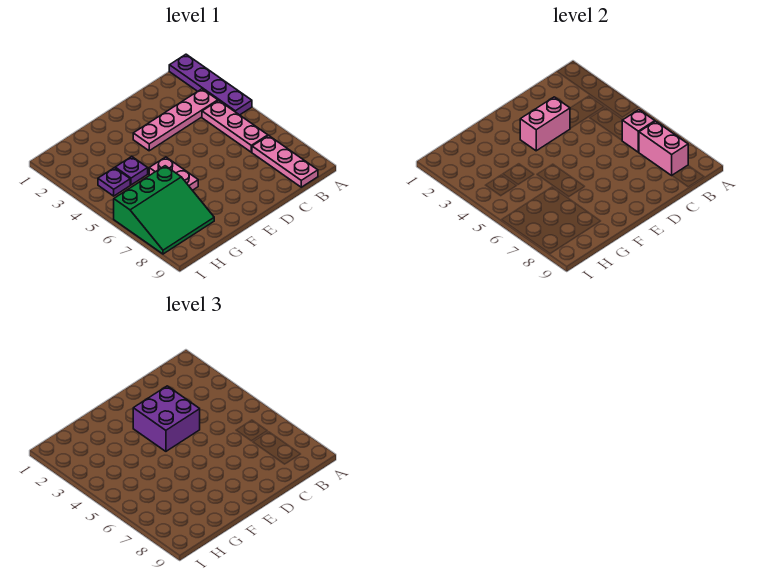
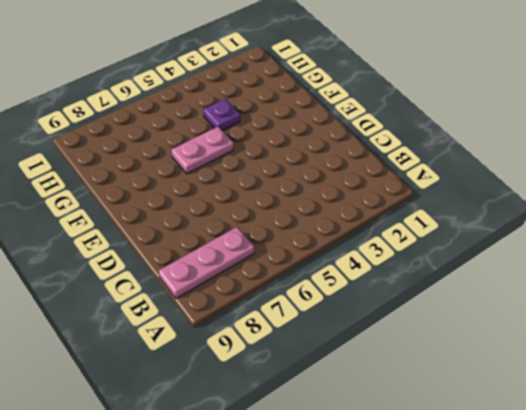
none -> purple 1x4 plate [169,54,252,115]
none -> pink 1x4 plate [133,89,218,151]
none -> pink 1x3 plate [202,100,268,152]

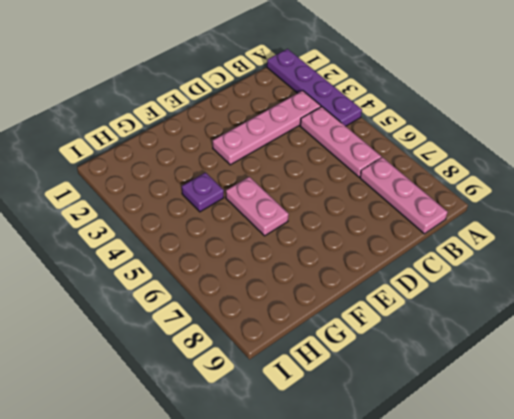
none -> green 3x3 slope [114,166,214,254]
none -> purple 1x1 plate [98,168,130,196]
none -> pink 1x1 brick [622,110,655,152]

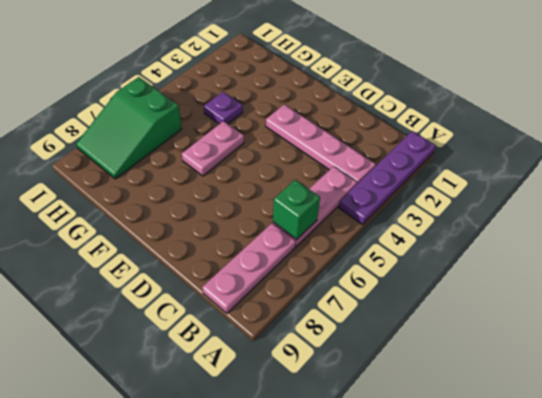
green 1x1 brick [273,180,320,239] -> pink 1x1 brick [622,110,655,152]
green 2x3 slope [76,77,182,179] -> green 3x3 slope [114,166,214,254]
none -> purple 1x1 plate [98,168,130,196]
none -> pink 1x2 brick [639,121,688,175]
none -> pink 1x2 brick [520,97,570,151]

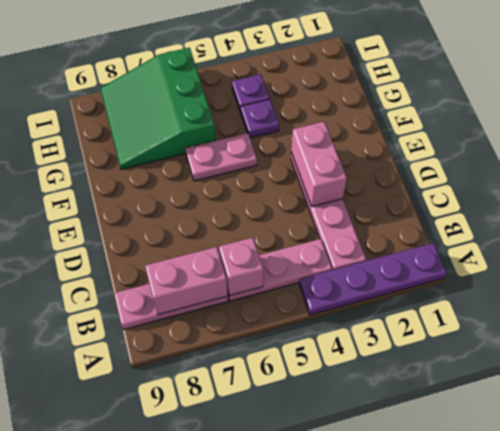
none -> purple 2x2 brick [133,386,200,451]

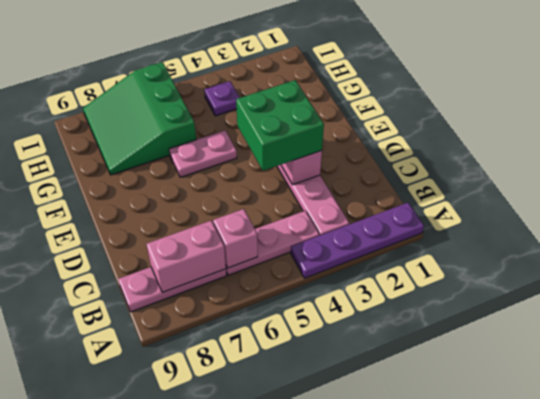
green 2x2 brick [236,80,324,171] -> purple 2x2 brick [133,386,200,451]
none -> purple 1x1 plate [115,157,148,185]

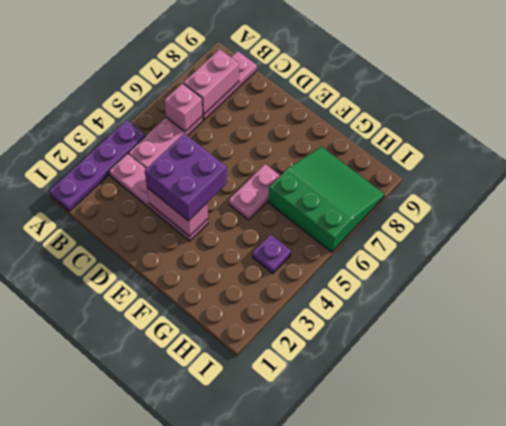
none -> purple 1x1 plate [115,157,148,185]

